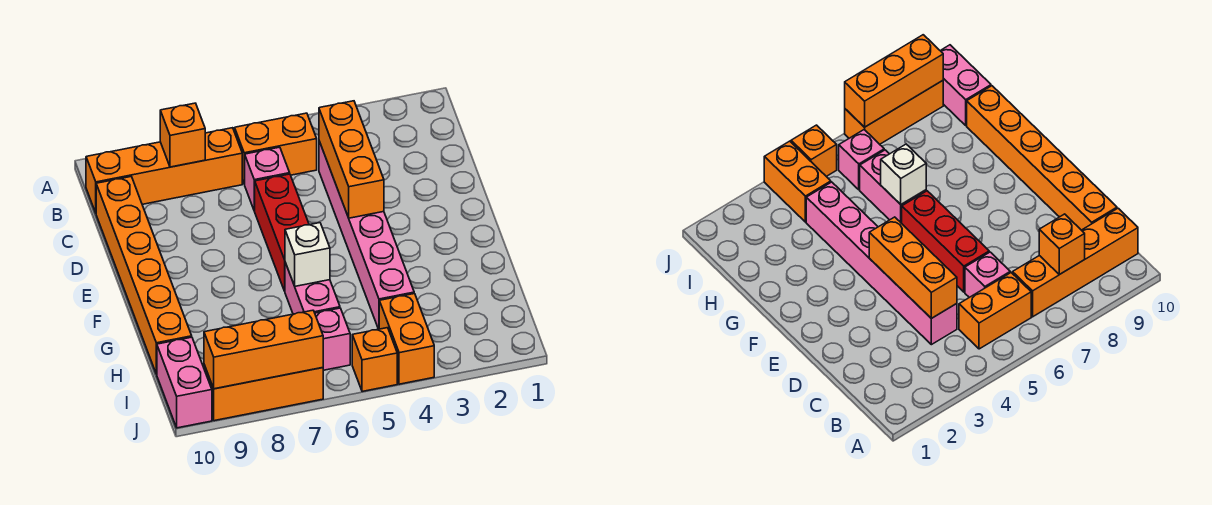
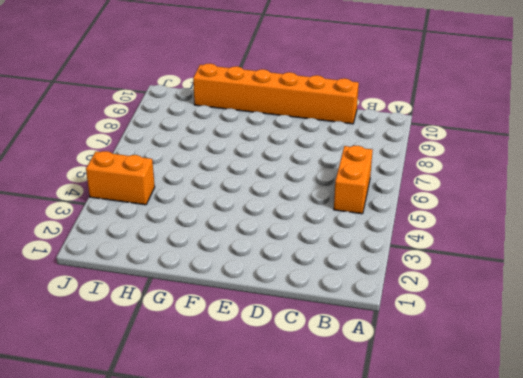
none -> orange 1x4 brick [86,128,242,213]
none -> pink 1x6 brick [319,141,414,329]
none -> pink 1x1 brick [245,147,290,211]

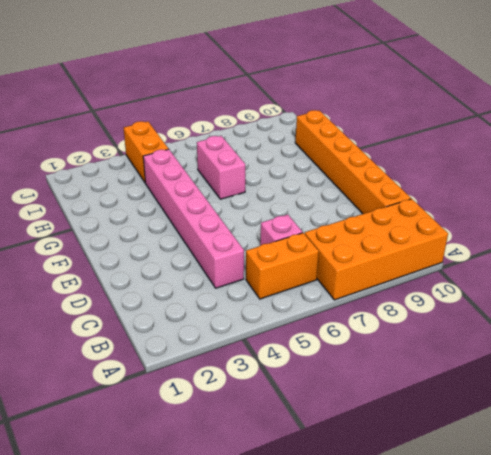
orange 2x4 brick [305,199,448,300] -> orange 1x4 brick [86,128,242,213]
none -> red 1x3 brick [255,174,309,291]
none -> pink 1x1 brick [315,308,350,370]
none -> pink 1x2 brick [157,337,212,428]

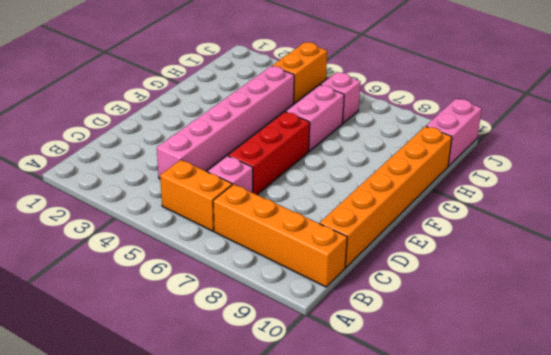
none -> orange 1x1 brick [352,328,397,392]
none -> orange 1x3 brick [204,365,323,421]
none -> orange 1x1 brick [160,103,205,167]

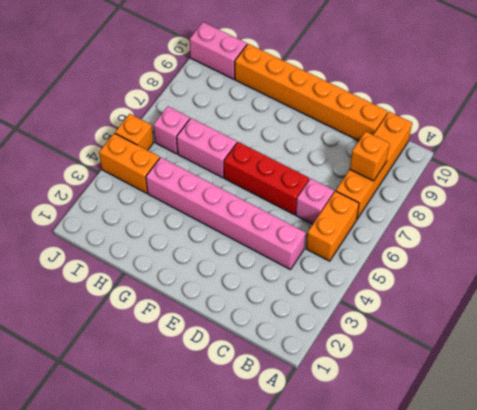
none -> orange 1x3 brick [204,365,323,421]
none -> orange 1x3 brick [319,101,384,218]
none -> white 1x1 brick [285,223,330,286]

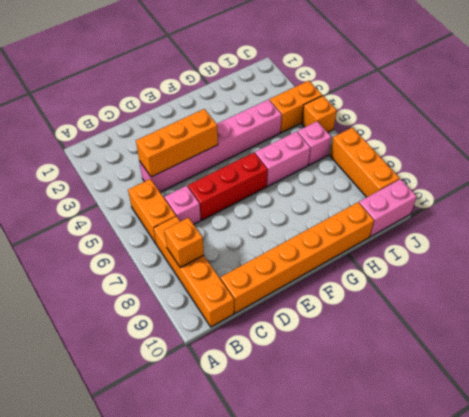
none -> white 1x1 brick [285,223,330,286]
none -> orange 1x3 brick [204,310,323,389]

